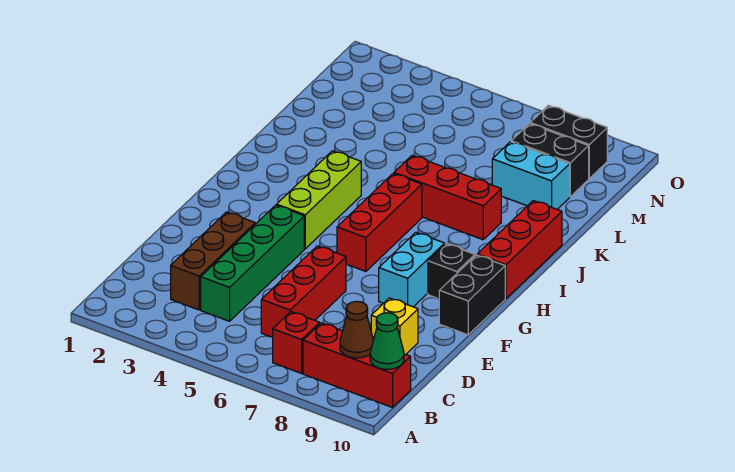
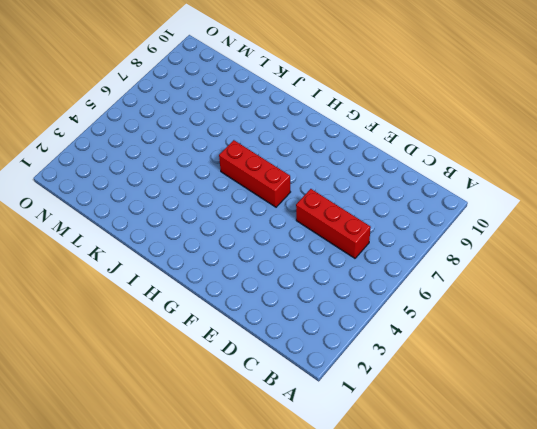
none -> red 1x1 brick [273,312,320,373]
none -> red 1x3 brick [303,323,411,407]
none -> brown 1x3 brick [171,212,255,310]

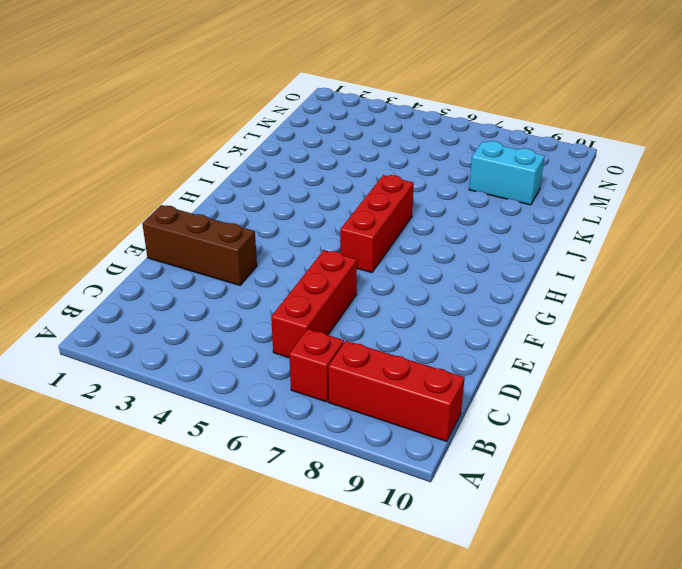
brown 1x3 brick [142,205,257,285] -> brown 1x3 brick turned to [171,212,255,310]
none -> green 1x4 brick [201,205,304,321]
none -> yellow 1x1 brick [371,298,418,354]
none -> cyan 1x2 brick [379,233,445,307]

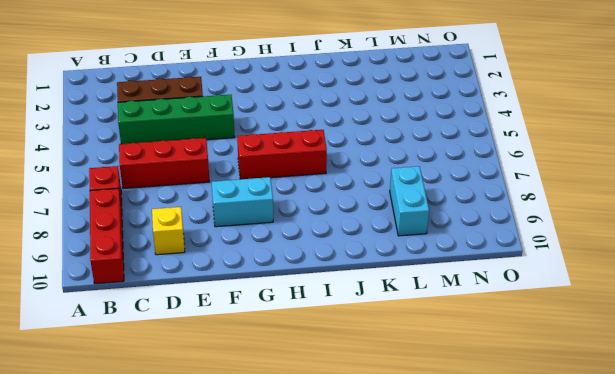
none -> black 1x2 brick [439,255,505,335]
none -> lime 1x3 brick [277,151,361,249]
none -> black 1x1 brick [428,244,475,299]

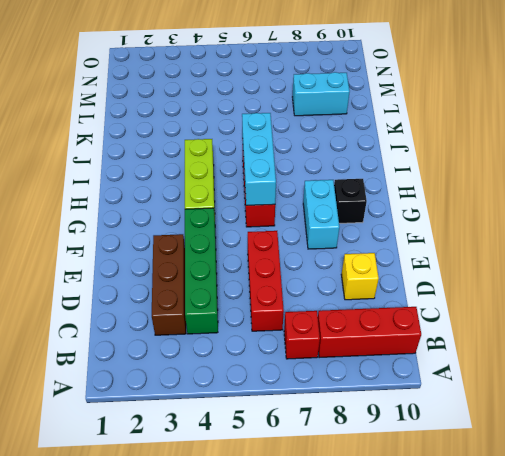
cyan 1x3 brick [242,113,276,205] -> none
none -> black 1x2 brick [439,255,505,335]
none -> red 1x3 brick [477,201,562,299]
none -> red 1x3 brick [394,155,501,240]

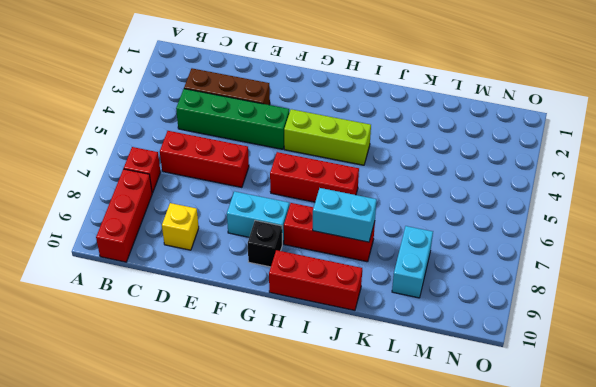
red 1x3 brick [284,203,375,262] -> red 1x3 brick turned to [394,155,501,240]
cyan 1x2 brick [313,188,377,242] -> none
none -> black 1x2 brick [439,255,505,335]
none -> black 1x2 brick [511,124,589,197]
none -> black 1x2 brick [530,105,607,178]

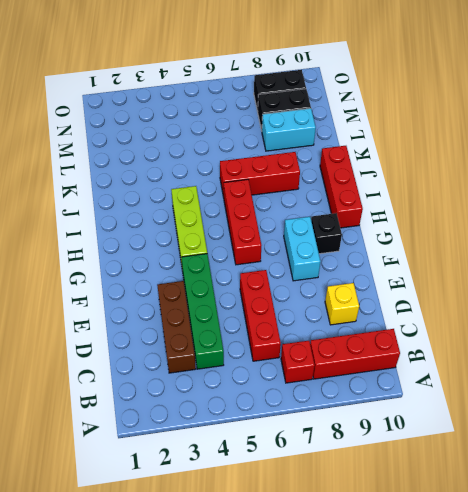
none -> black 1x2 brick [439,255,505,335]
none -> brown 1x1 cone [340,301,373,358]
none -> green 1x1 cone [370,313,404,369]

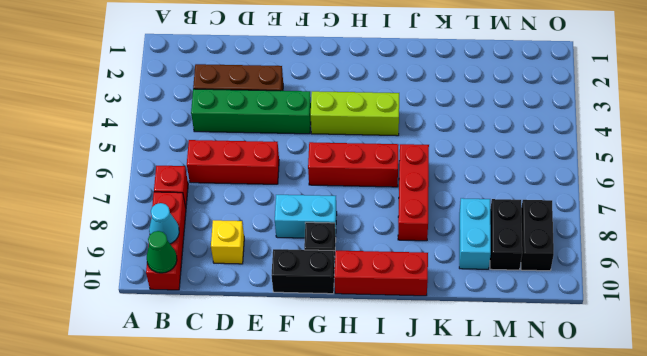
cyan 1x1 cone [149,203,179,244] -> brown 1x1 cone [340,301,373,358]

